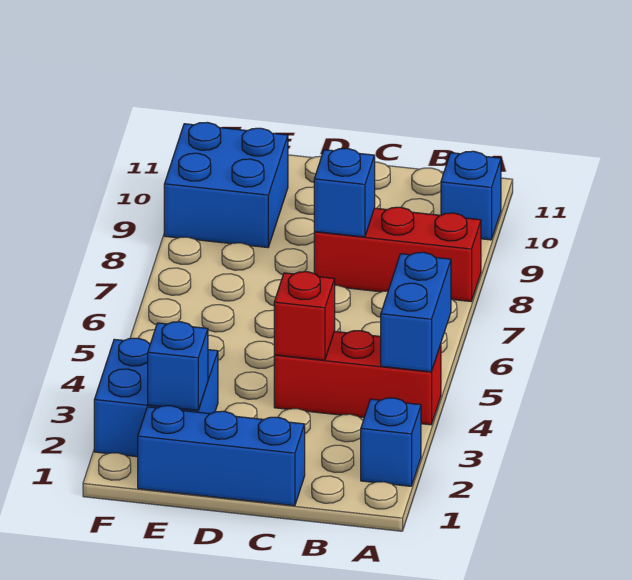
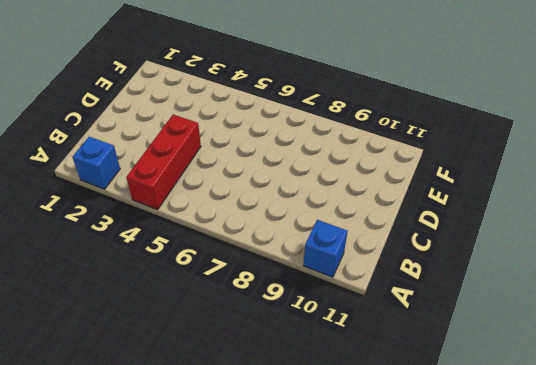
none -> red 1x3 brick [314,207,481,301]
none -> blue 1x3 brick [138,406,305,506]

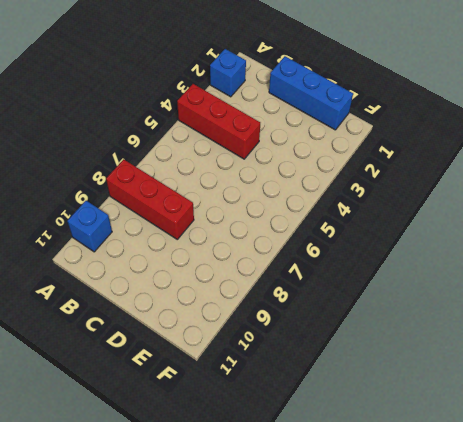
none -> blue 2x2 brick [94,338,218,457]
none -> blue 2x2 brick [164,122,288,248]

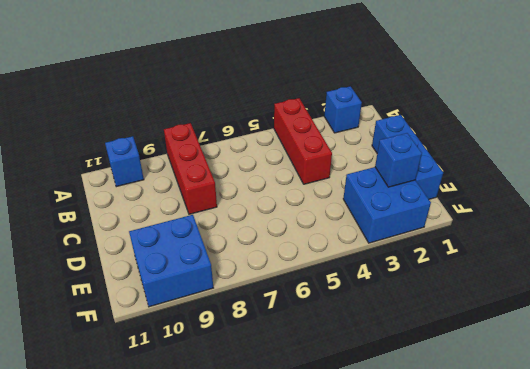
none -> blue 1x2 brick [381,252,451,372]
none -> red 1x1 brick [274,272,335,360]

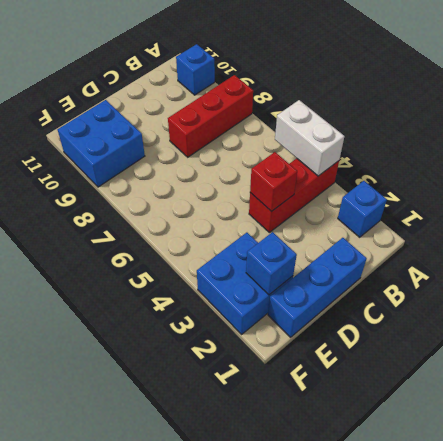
white 1x2 brick [275,100,345,176] -> blue 1x2 brick [381,252,451,372]
none -> blue 1x1 brick [314,148,375,237]

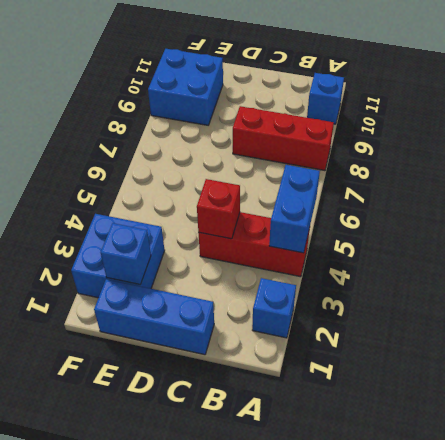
none -> blue 1x1 brick [314,148,375,237]

